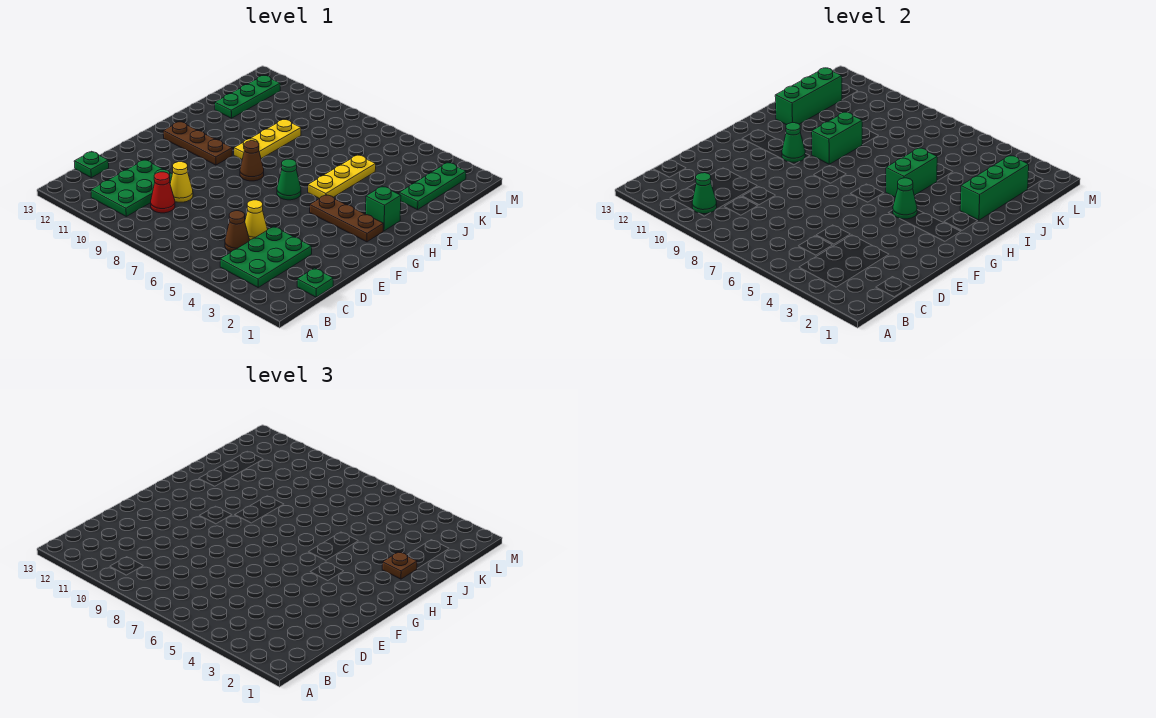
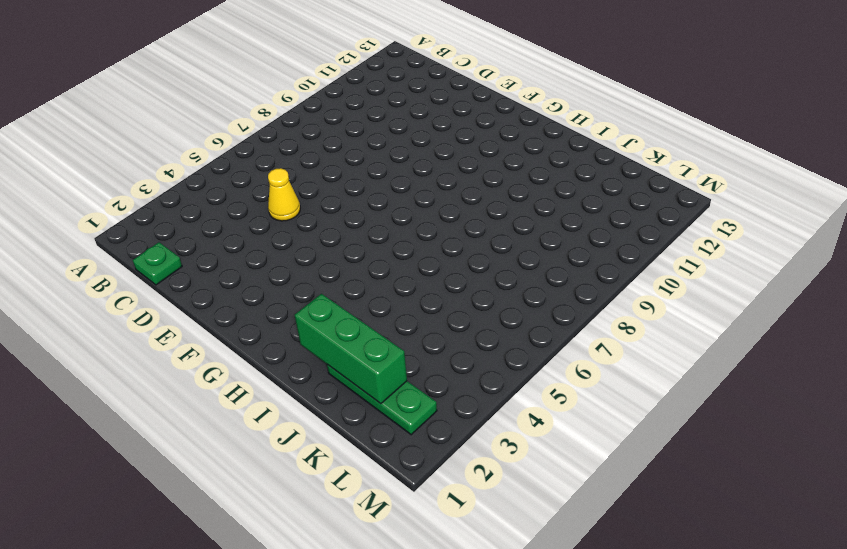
none -> green 2x3 plate [220,227,312,287]
none -> green 2x3 plate [91,160,172,216]
none -> brown 1x1 cone [225,211,250,252]

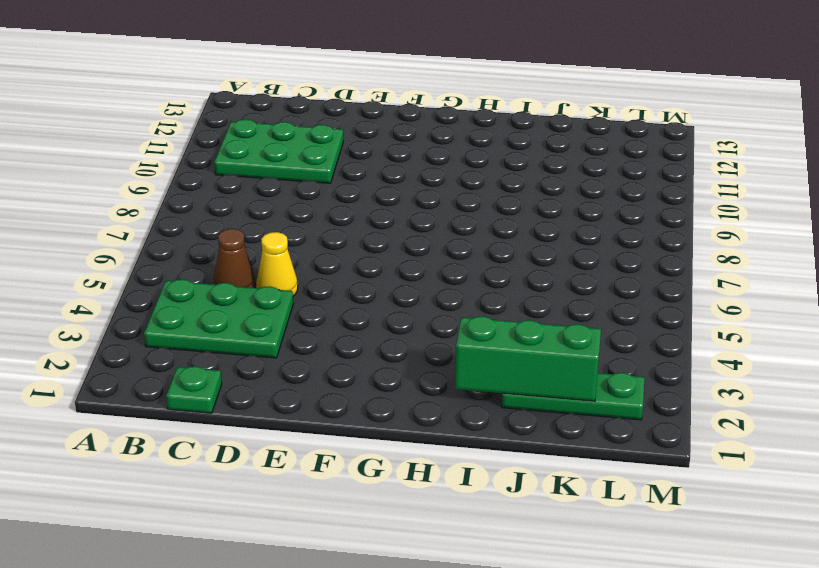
none -> red 1x1 cone [151,172,175,213]
none -> green 1x1 plate [74,151,109,178]
none -> yellow 1x1 cone [170,162,193,202]

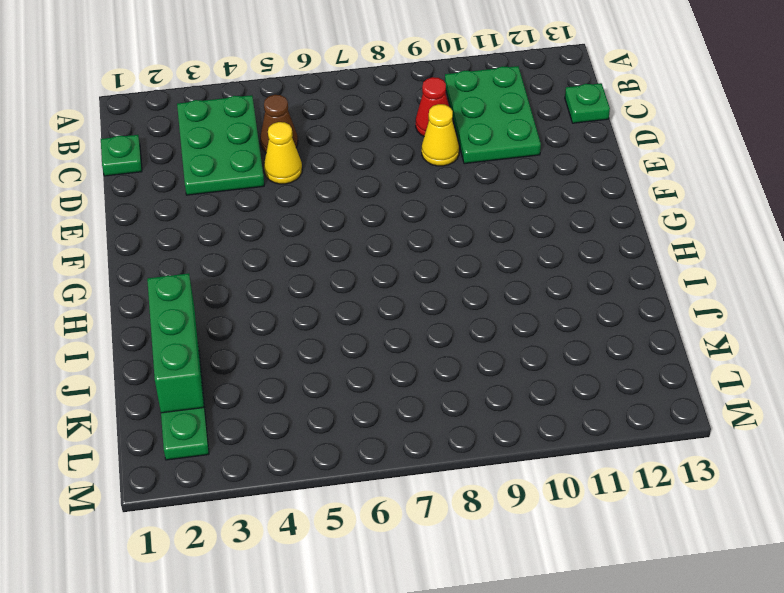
none -> brown 1x3 plate [310,195,383,242]
none -> green 1x1 cone [277,159,301,200]
none -> brown 1x1 cone [240,141,264,181]

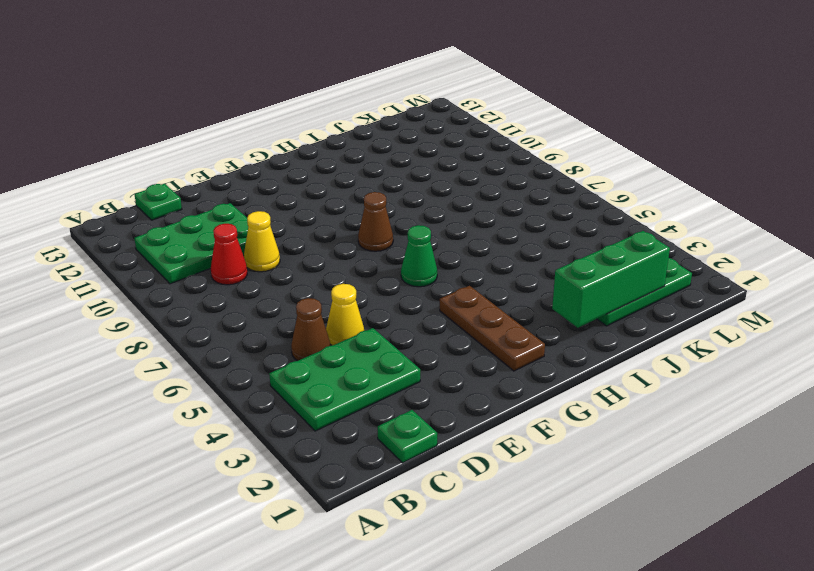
none -> brown 1x3 plate [163,122,232,165]
none -> green 1x1 brick [366,186,401,231]
none -> yellow 1x3 plate [308,155,376,199]

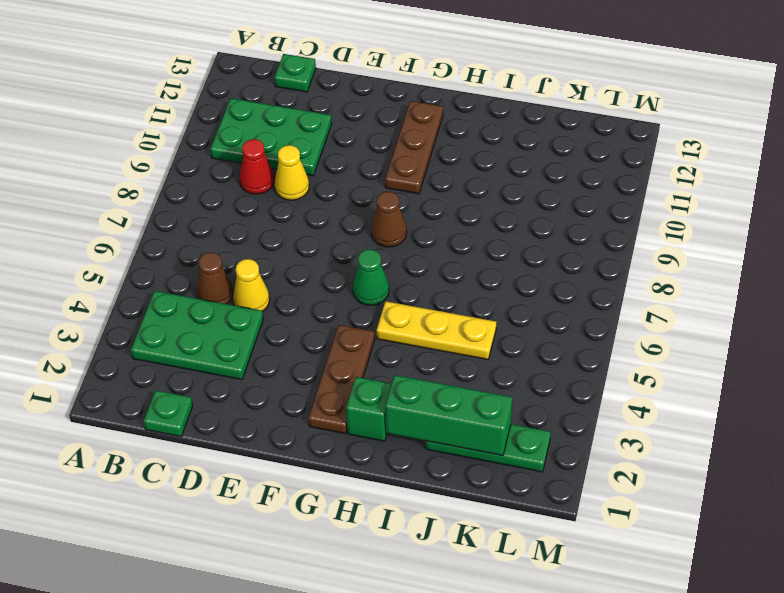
none -> yellow 1x3 plate [234,119,301,159]
none -> green 1x3 plate [215,75,280,118]
none -> green 1x1 cone [692,173,717,214]

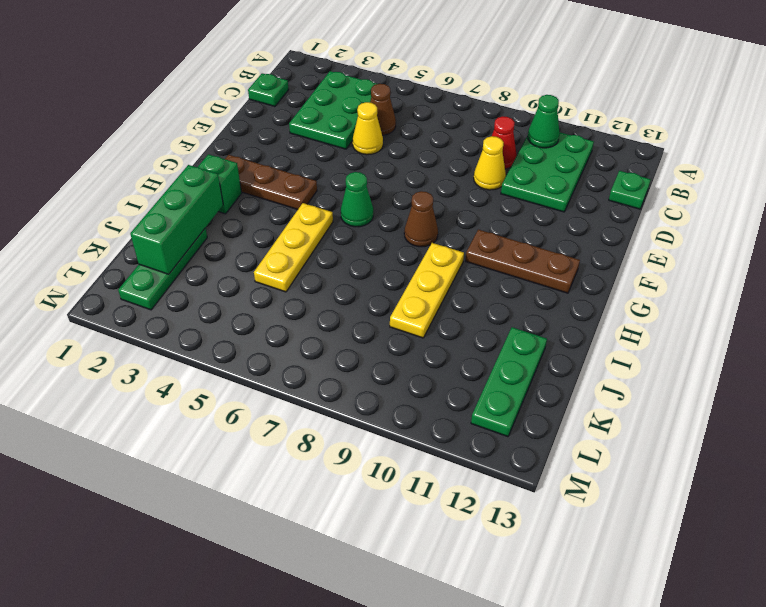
none -> green 1x1 cone [893,178,917,219]
none -> green 1x1 cone [782,123,805,162]
none -> green 1x2 brick [886,148,937,197]

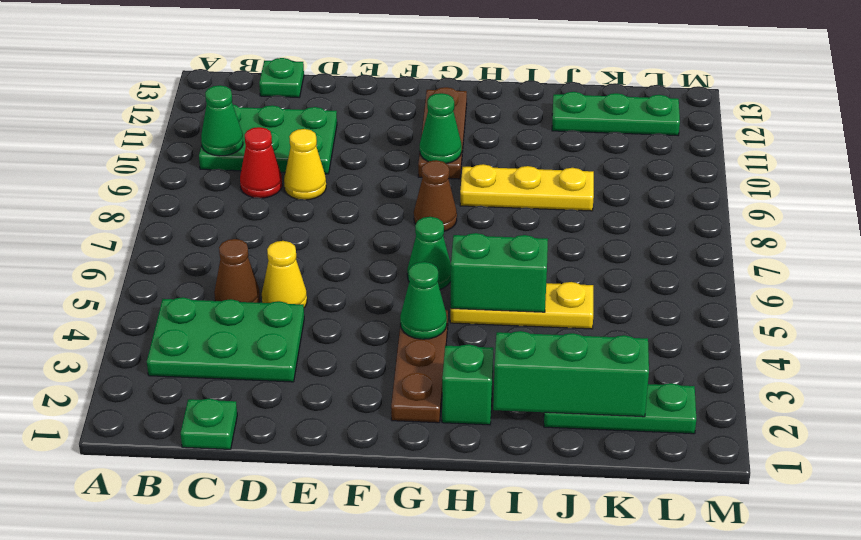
none -> green 1x2 brick [812,112,862,164]
none -> green 1x3 brick [775,68,842,125]
none -> brown 1x1 plate [382,552,417,579]

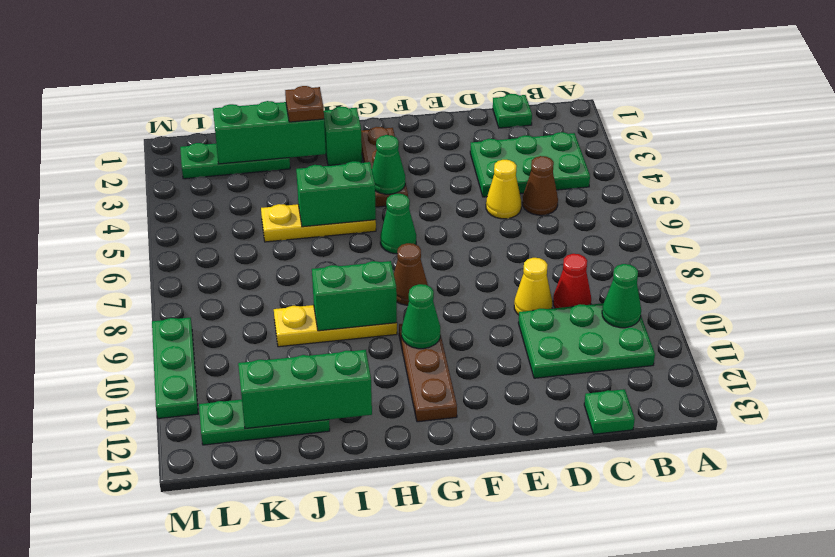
green 1x3 plate [152,318,198,419] -> none

